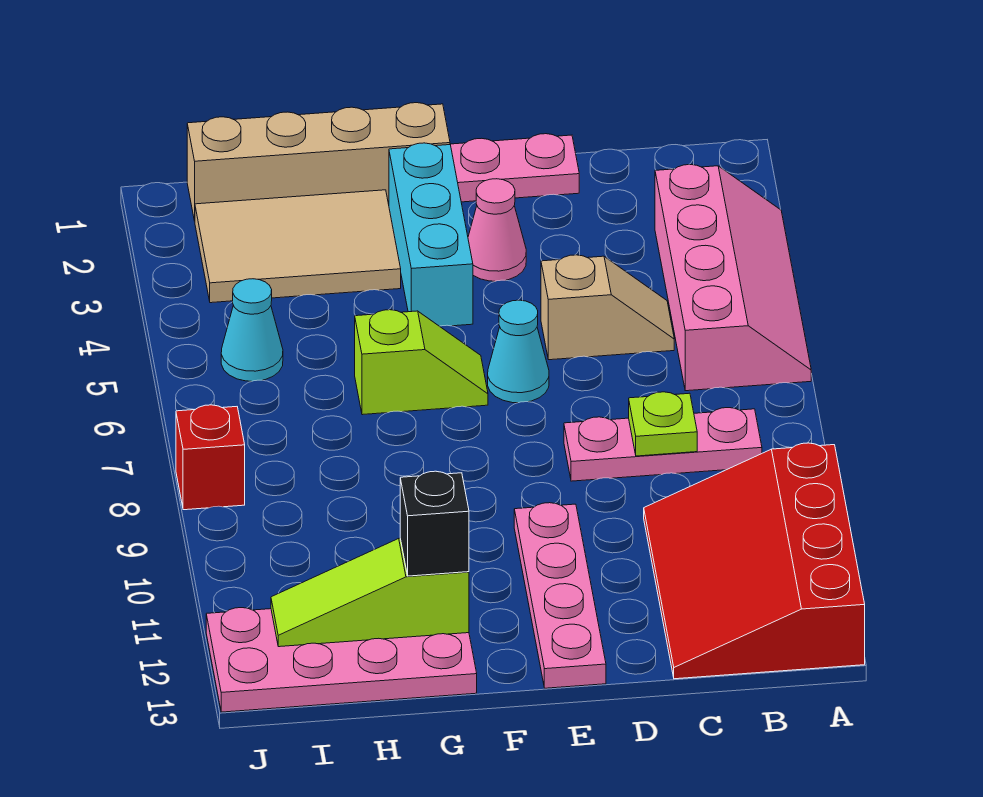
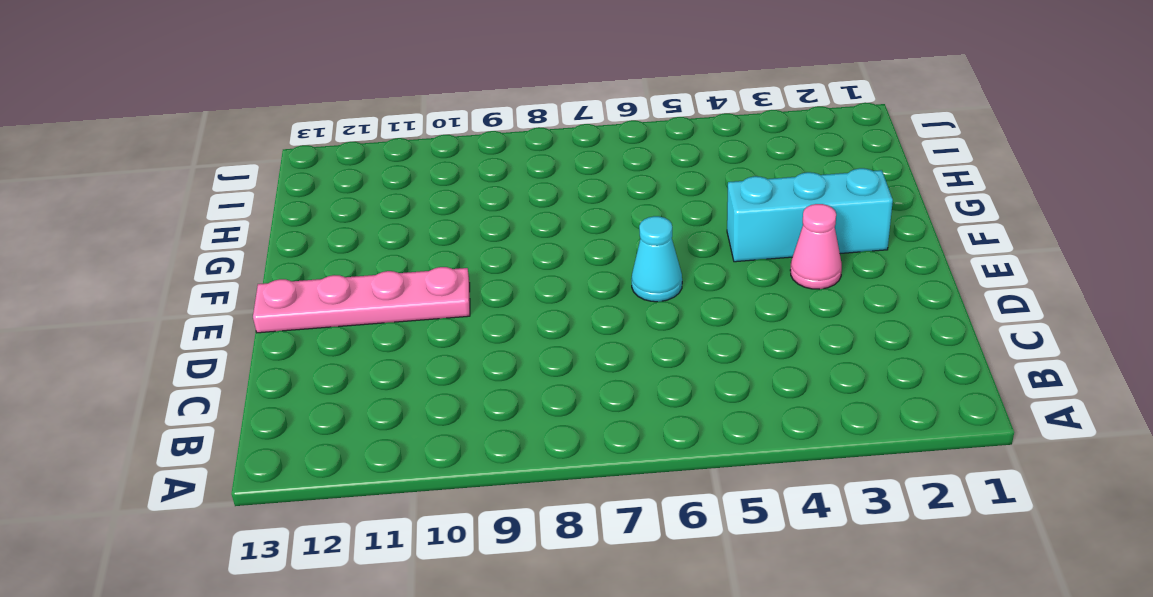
none -> pink 2x4 slope [655,165,811,391]
none -> red 3x4 slope [644,443,865,679]
none -> pink 1x3 plate [564,408,762,481]

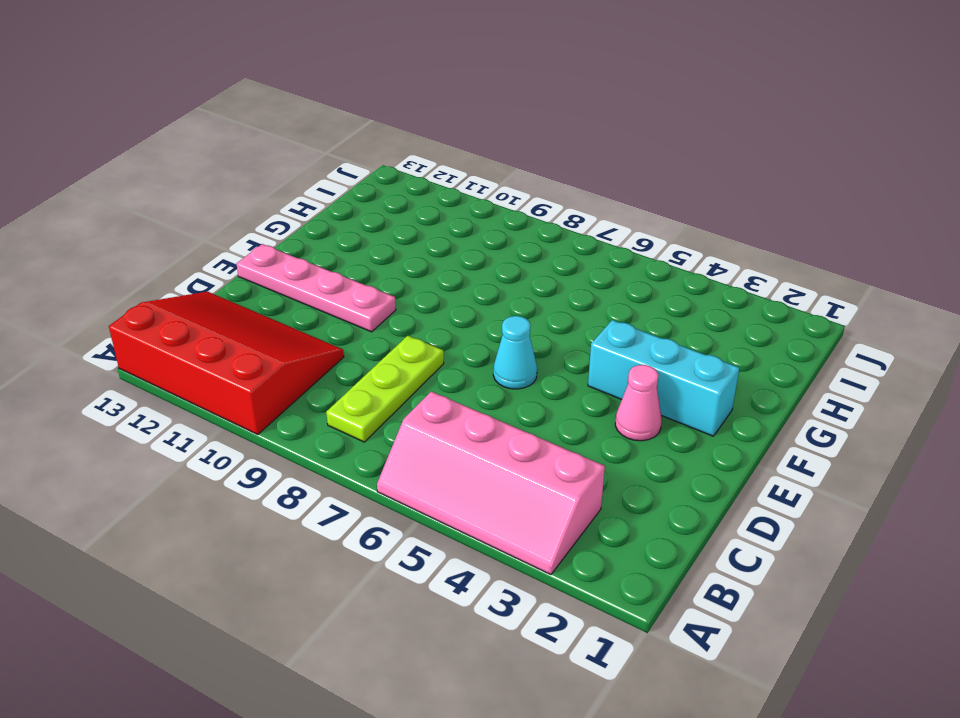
lime 1x3 plate [326,336,444,442] -> pink 1x3 plate [564,408,762,481]
none -> tan 1x2 slope [541,255,674,360]
none -> pink 1x2 plate [450,134,579,202]
none -> tan 1x4 brick [187,103,450,221]

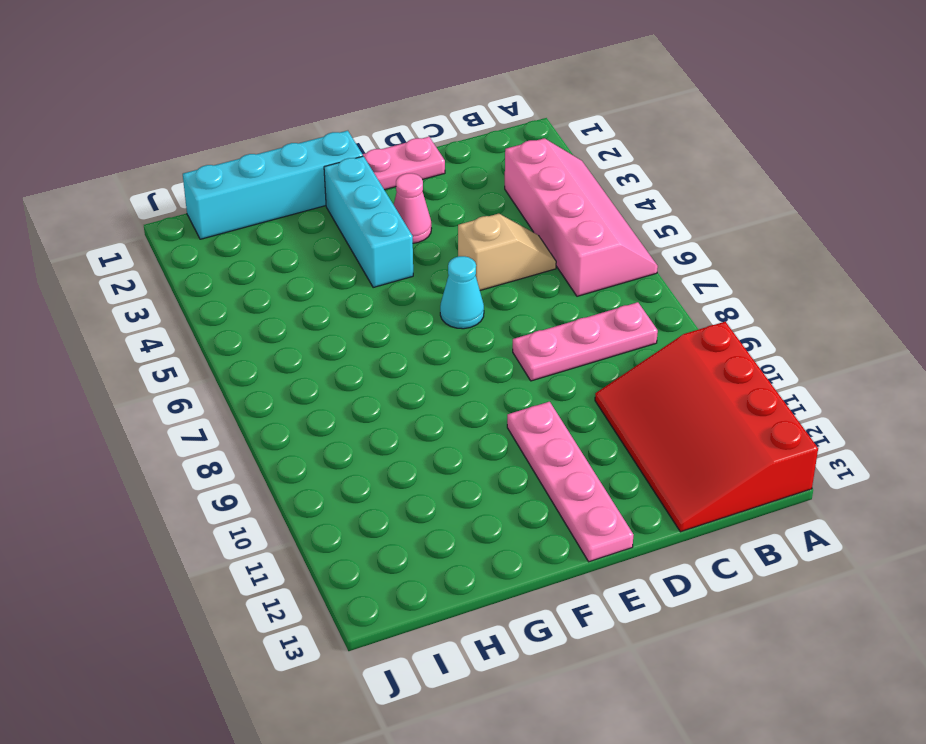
cyan 1x4 brick [183,131,363,239] -> tan 1x4 brick [187,103,450,221]
none -> lime 1x2 slope [355,310,488,415]
none -> tan 2x3 tile [195,190,401,303]
none -> pink 2x4 plate [206,608,477,712]

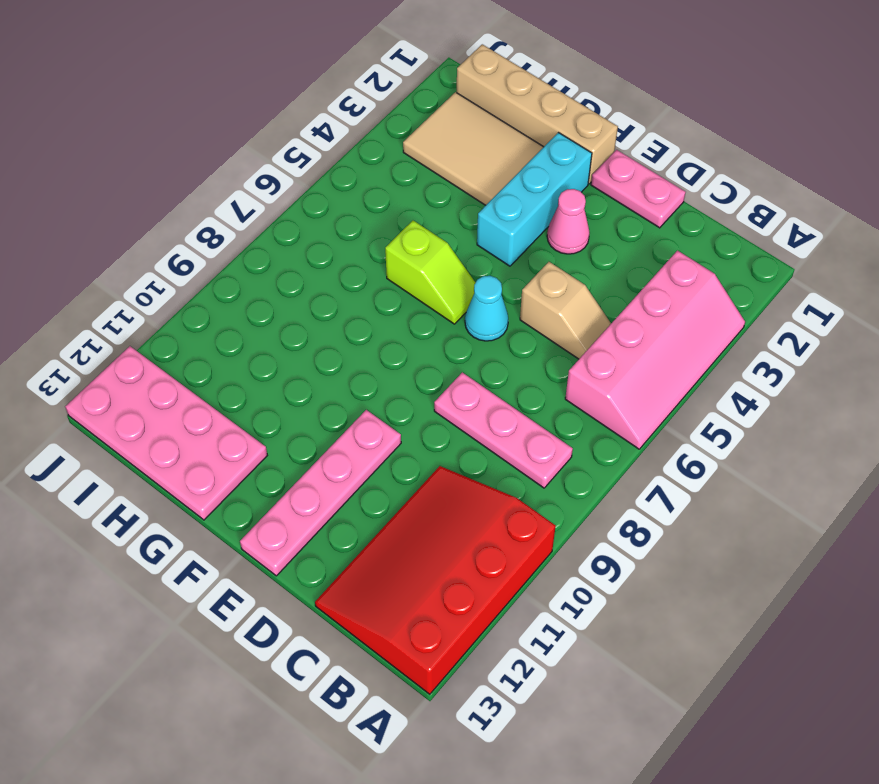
none -> cyan 1x1 cone [221,279,283,381]
none -> red 1x1 brick [176,405,245,510]
none -> lime 1x1 plate [629,392,697,456]

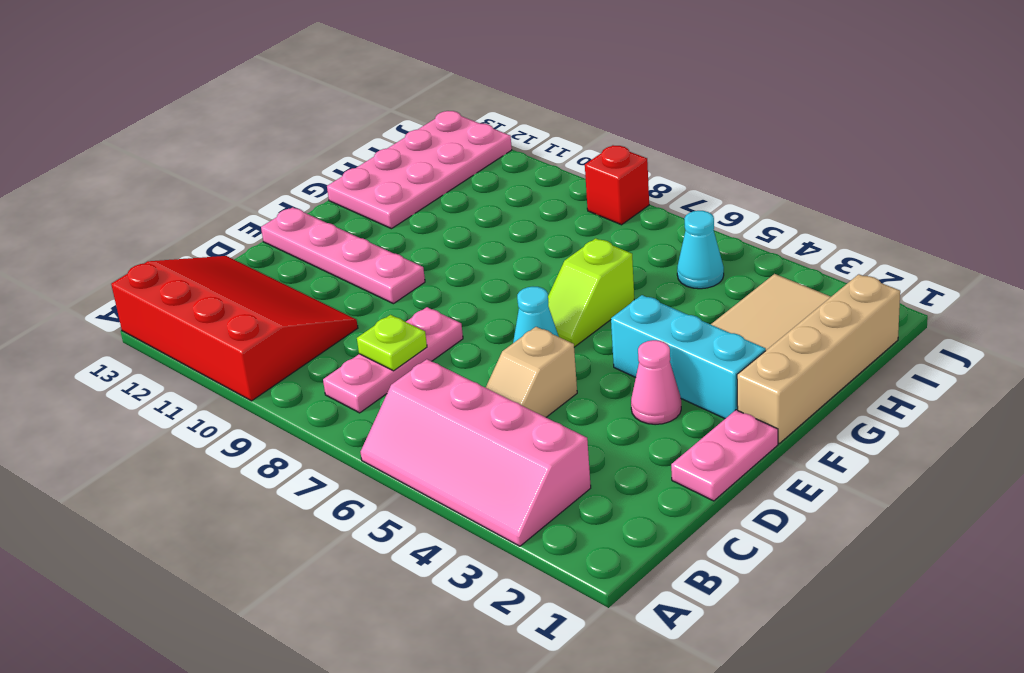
none -> lime 1x3 slope [271,538,469,647]
none -> black 1x1 brick [400,471,469,576]

